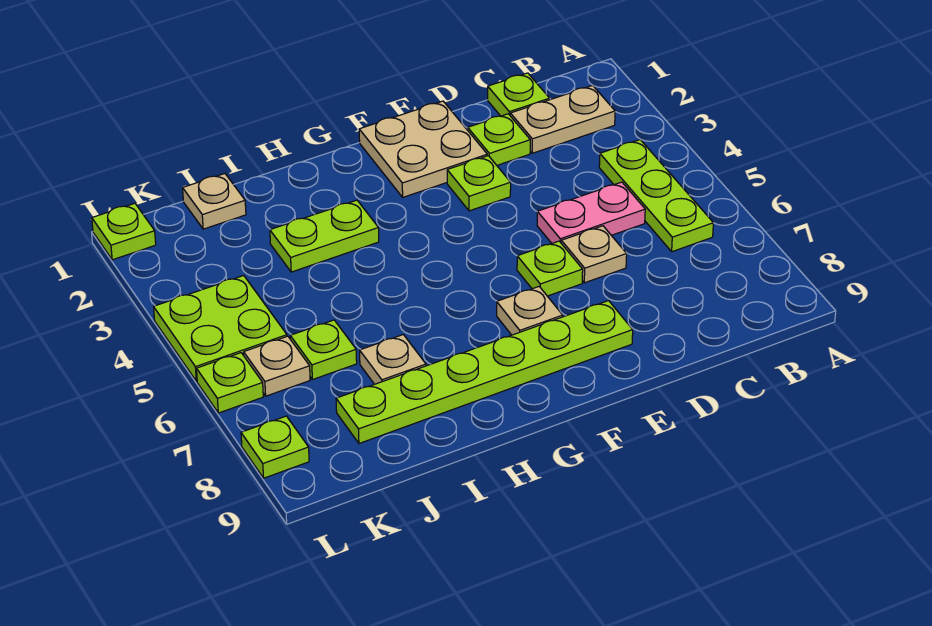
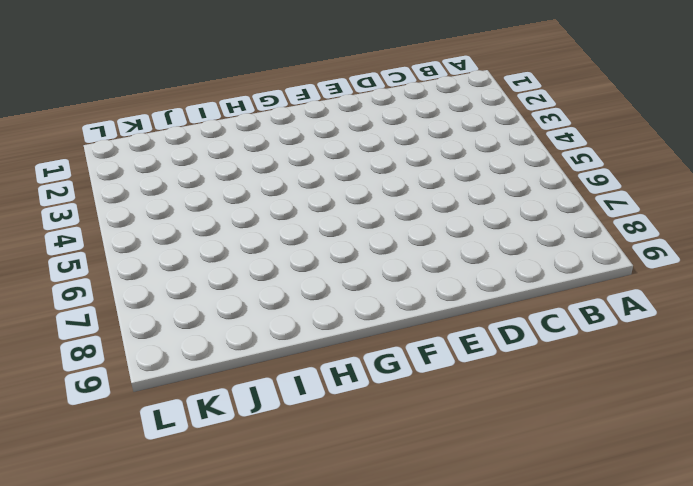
none -> tan 1x2 plate [510,85,615,153]
none -> lime 1x3 plate [599,140,713,252]
none -> lime 1x1 plate [488,73,550,116]

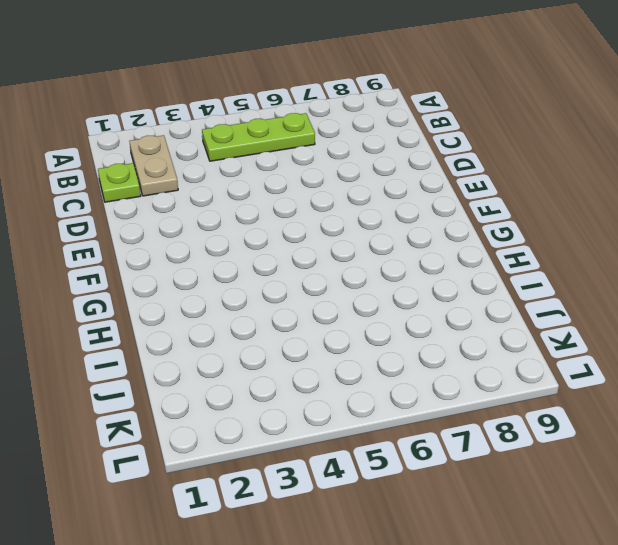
none -> pink 1x2 plate [537,182,645,243]
none -> lime 1x1 plate [468,114,530,165]
none -> tan 1x1 plate [561,226,627,283]

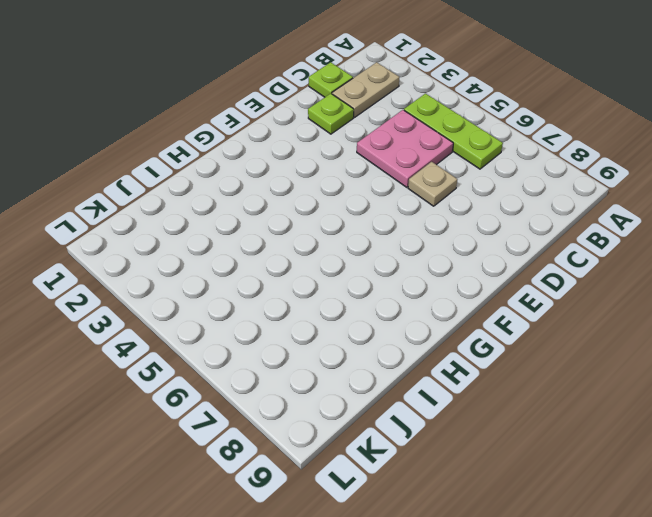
pink 2x2 plate [357,110,453,187] -> pink 1x2 plate [537,182,645,243]
none -> tan 2x2 plate [359,101,487,197]
none -> lime 1x1 plate [447,156,511,211]
none -> lime 1x1 plate [517,241,583,296]

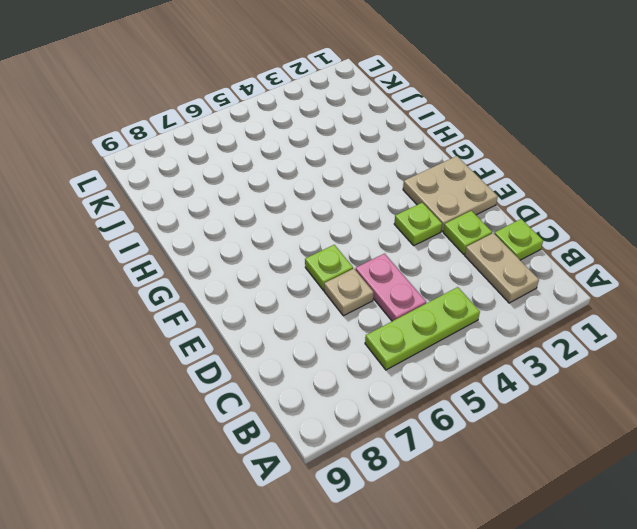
none -> lime 1x6 plate [336,301,633,443]
none -> tan 1x1 plate [497,287,563,335]
none -> lime 1x2 plate [270,200,379,272]

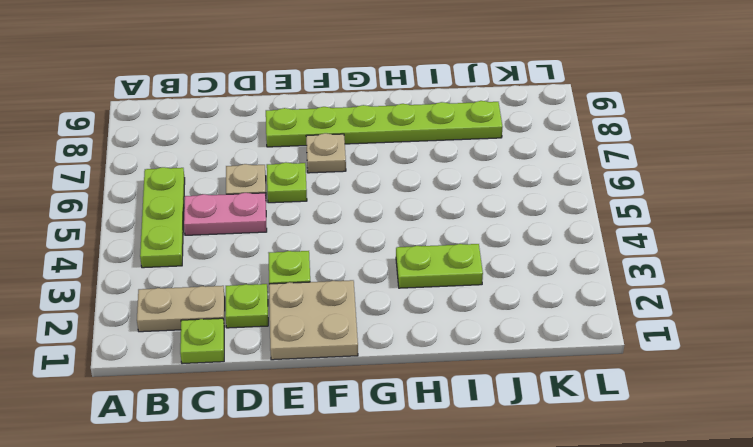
none -> tan 1x1 plate [360,335,426,384]
none -> tan 1x1 plate [183,174,246,229]
none -> lime 1x1 plate [290,320,357,380]

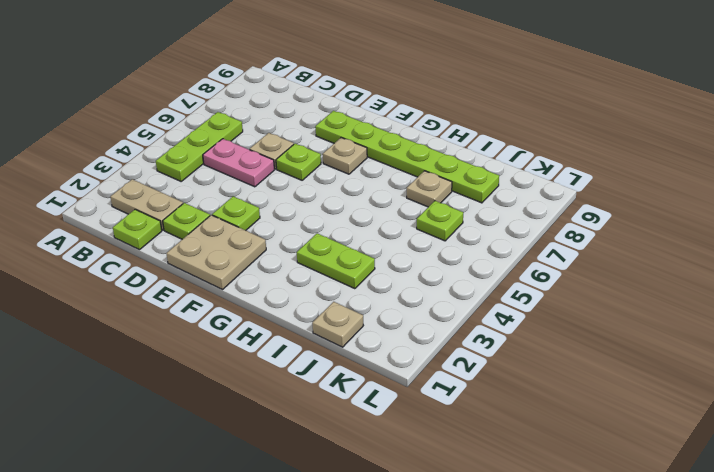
none -> lime 2x2 plate [154,276,287,381]
none -> tan 1x1 plate [244,336,310,396]
none -> lime 1x1 plate [92,203,156,260]

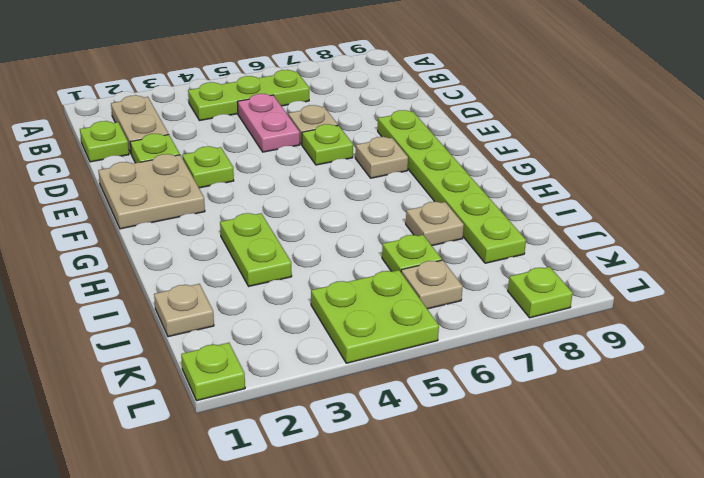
none -> lime 1x1 plate [197,353,263,413]

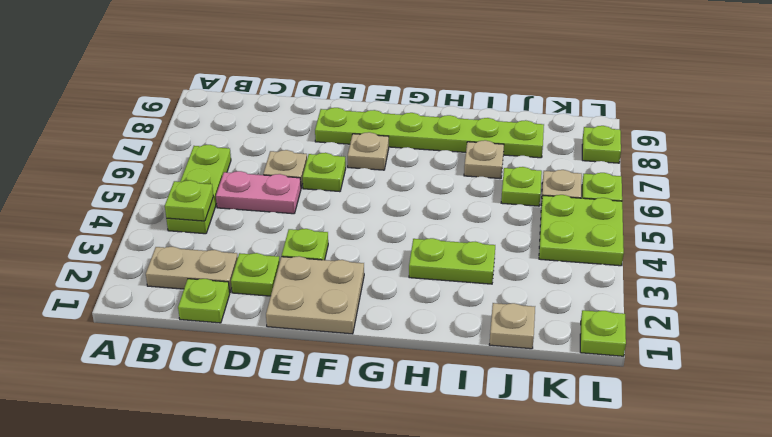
lime 1x1 plate [165,180,213,221] -> none

